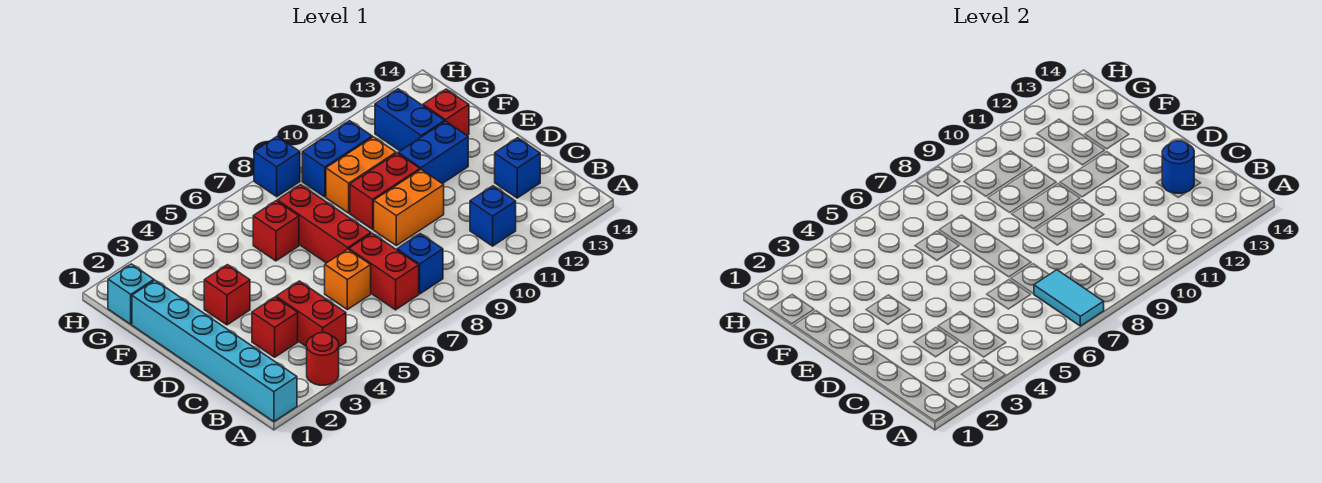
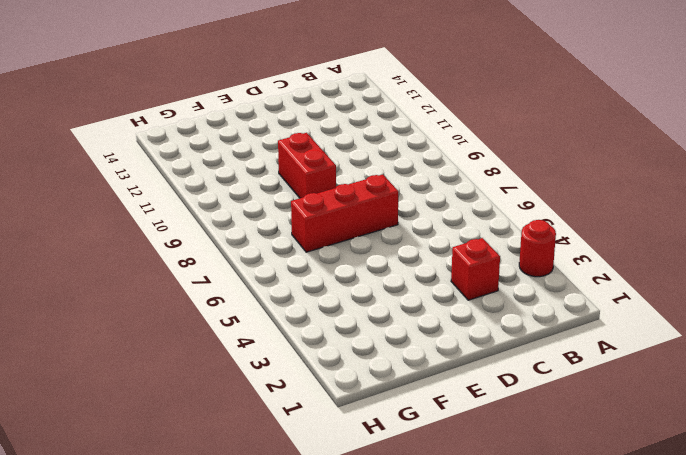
none -> cyan 1x6 brick [132,280,297,422]
none -> red 1x2 brick [276,281,346,347]
none -> red 1x2 brick [349,233,419,310]

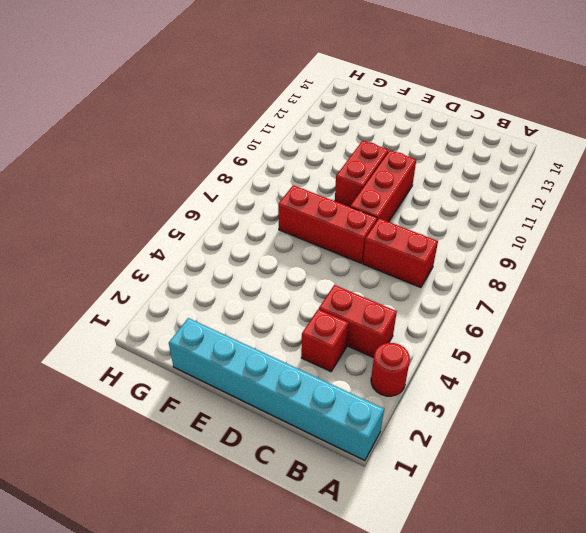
red 1x3 brick [350,150,416,222] -> orange 1x2 brick [374,170,444,246]
none -> blue 1x1 brick [397,234,443,294]
none -> blue 1x1 brick [470,186,516,246]
none -> orange 1x1 brick [325,249,371,310]

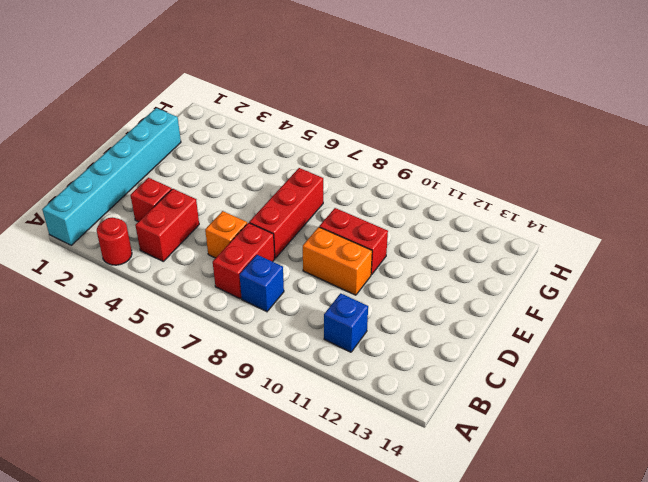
none -> blue 1x1 brick [495,138,540,198]
none -> red 1x1 brick [204,265,250,325]
none -> blue 1x2 brick [398,121,468,184]

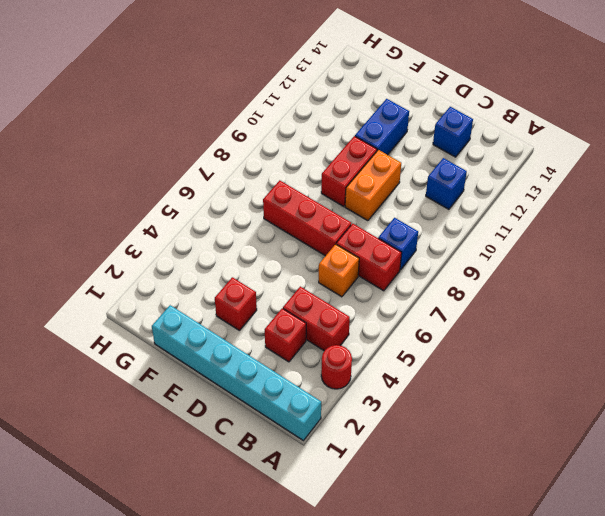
none -> red 1x1 brick [253,201,299,261]
none -> orange 1x2 brick [326,137,396,213]
none -> blue 1x2 brick [375,89,445,151]

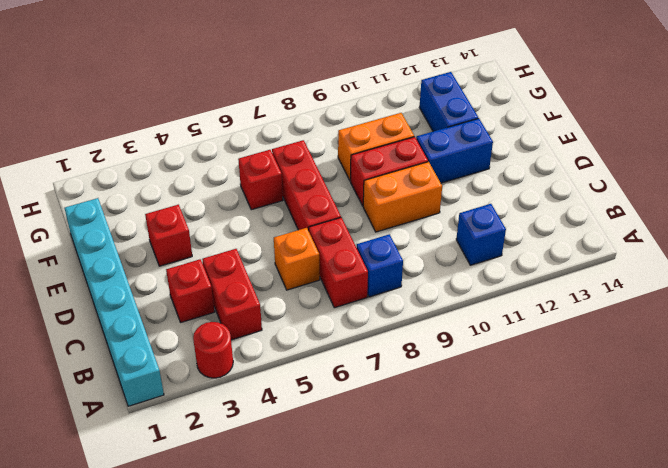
none -> blue 1x1 brick [495,138,540,198]
none -> red 1x1 brick [423,89,469,135]
none -> cyan 1x1 brick [108,264,154,324]

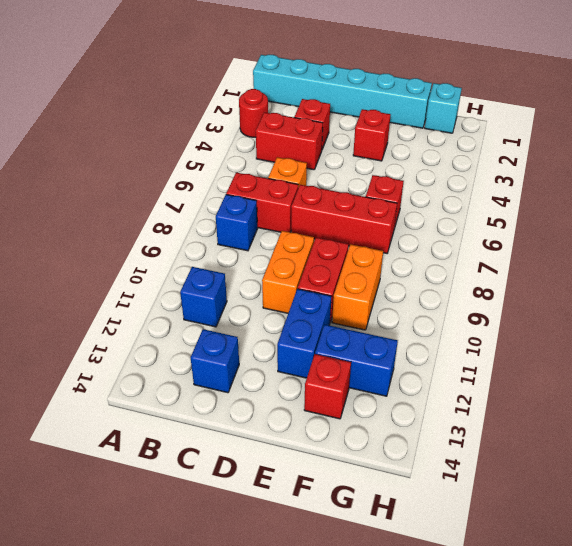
none -> blue 1x2 brick [302,121,372,197]
none -> blue 1x1 brick [254,136,300,197]
none -> cyan 1x2 tile [1034,270,1104,326]

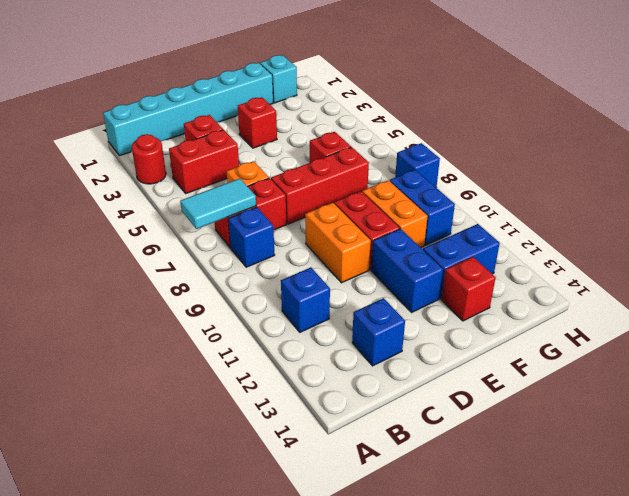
none -> blue 1x1 round brick [1162,141,1194,193]

